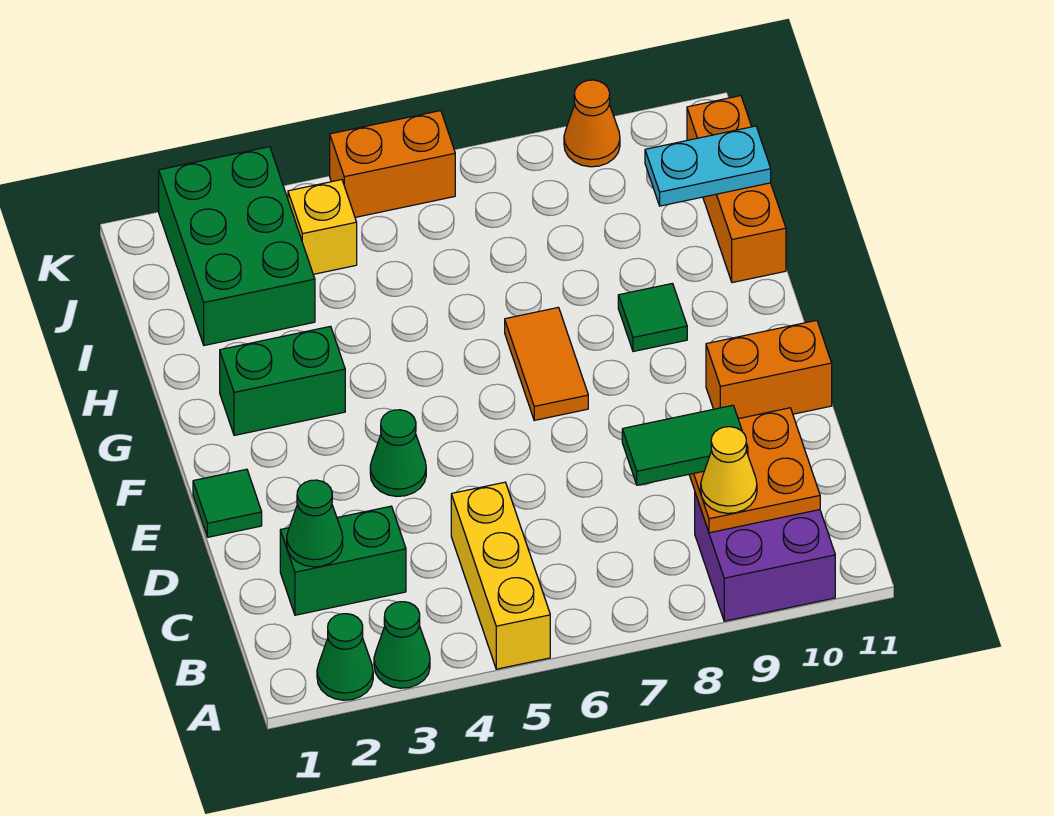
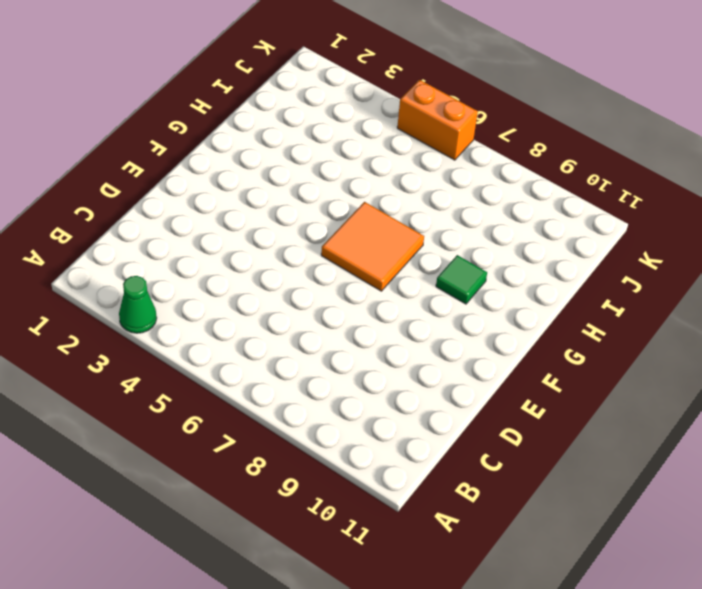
orange 2x2 tile [321,202,424,291] -> orange 1x2 tile [505,307,588,420]
none -> green 1x1 cone [317,614,373,700]
none -> yellow 1x3 brick [451,482,550,669]
none -> purple 2x2 brick [695,493,835,621]

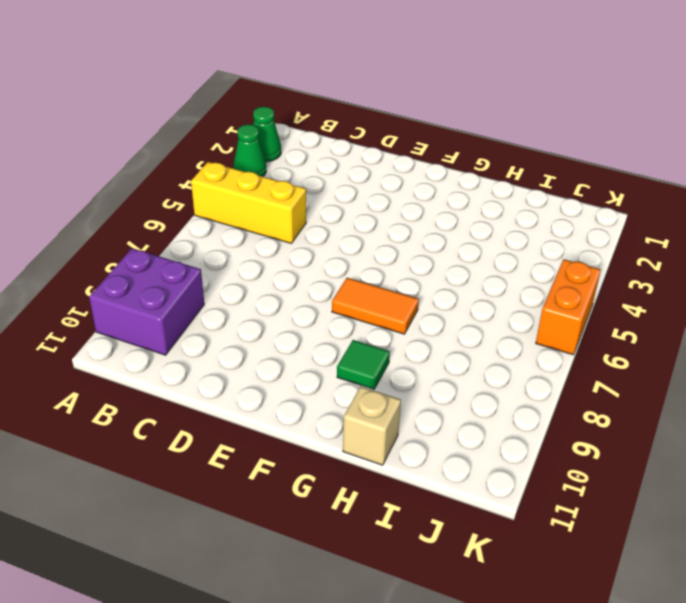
tan 1x1 brick [343,387,401,465] -> orange 1x3 brick [687,96,786,283]
none -> green 1x2 brick [280,506,406,615]
none -> green 1x1 tile [193,469,262,537]
none -> green 1x1 cone [370,410,426,496]

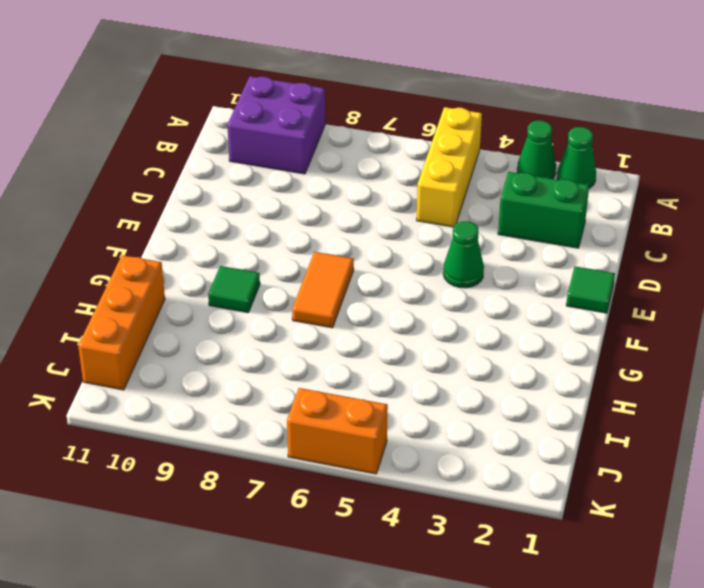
none -> orange 1x2 brick [706,320,832,419]
none -> green 1x2 brick [220,326,345,435]
none -> green 2x3 brick [159,147,315,345]

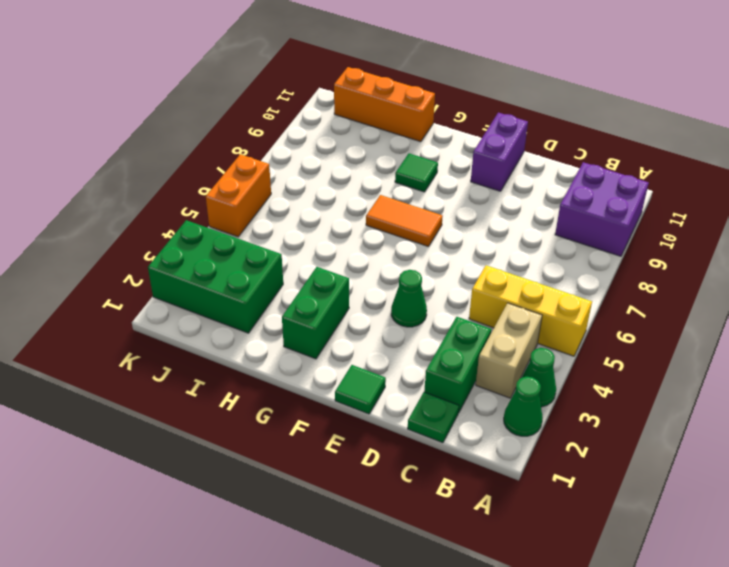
tan 1x2 brick [476,303,542,398] -> none
green 1x1 plate [408,392,459,443] -> none
purple 1x2 brick [471,113,528,191] -> orange 1x2 brick [706,320,832,419]
none -> yellow 1x1 brick [288,180,357,274]
none -> orange 1x1 cone [564,80,620,167]
none -> orange 2x2 plate [689,408,820,533]

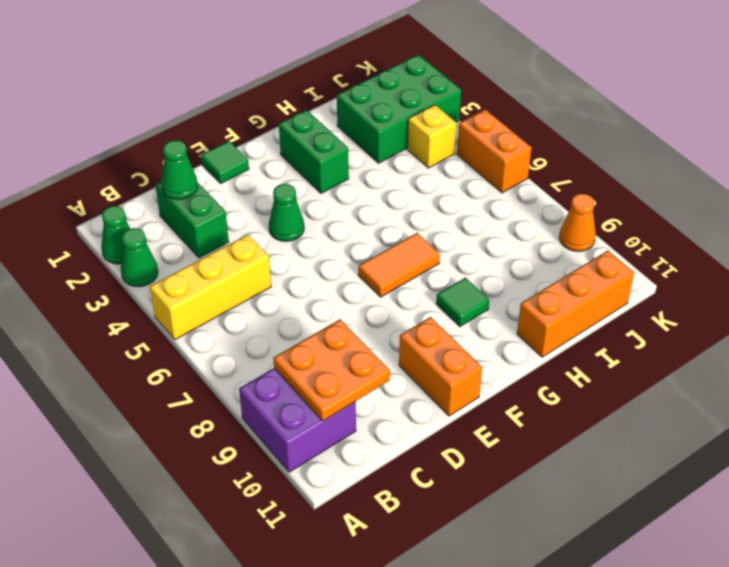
none -> cyan 1x2 plate [645,126,771,206]
none -> yellow 1x1 cone [701,427,757,513]
none -> green 1x2 tile [622,405,748,485]

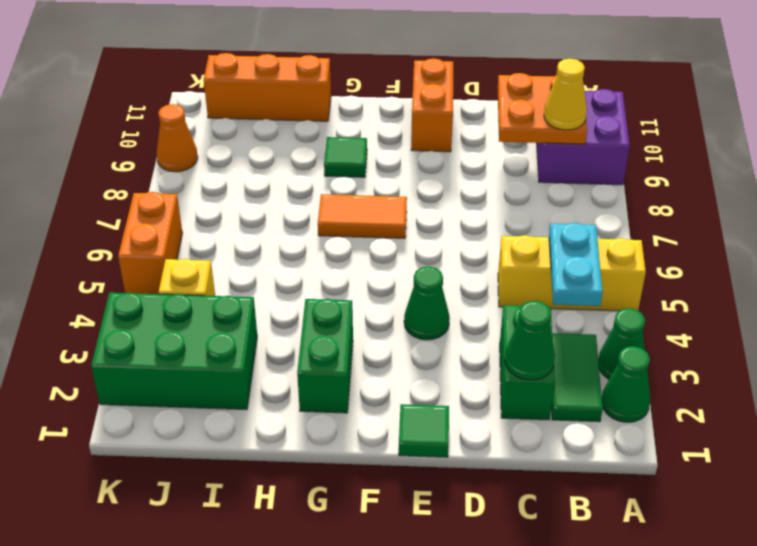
green 1x2 tile [551,333,603,422] -> green 1x2 tile moved to [622,405,748,485]
cyan 1x2 plate [549,223,603,306] -> cyan 1x2 plate moved to [645,126,771,206]

